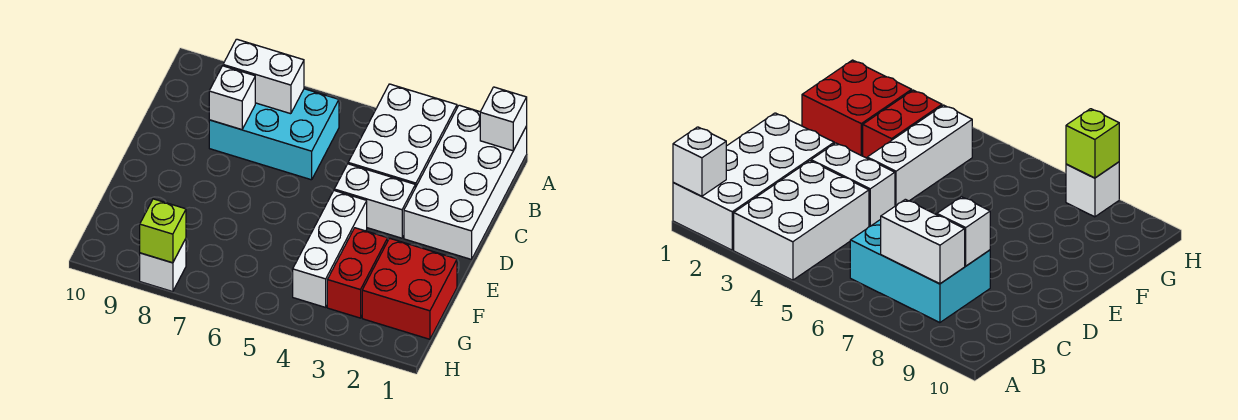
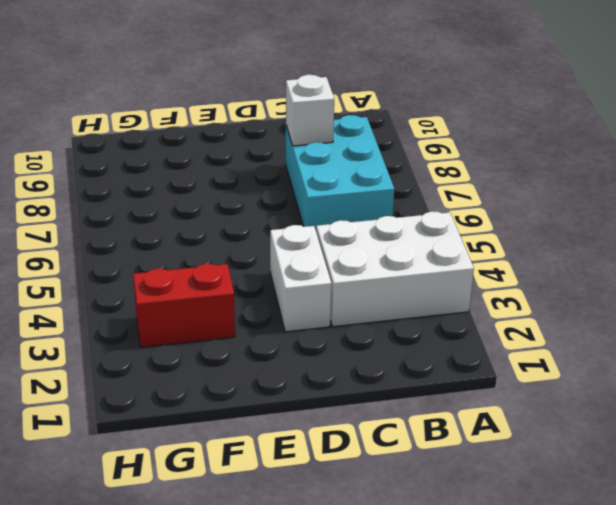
none -> white 2x4 brick [404,105,527,259]
none -> white 1x3 brick [293,191,367,307]
none -> red 2x2 brick [362,238,457,339]

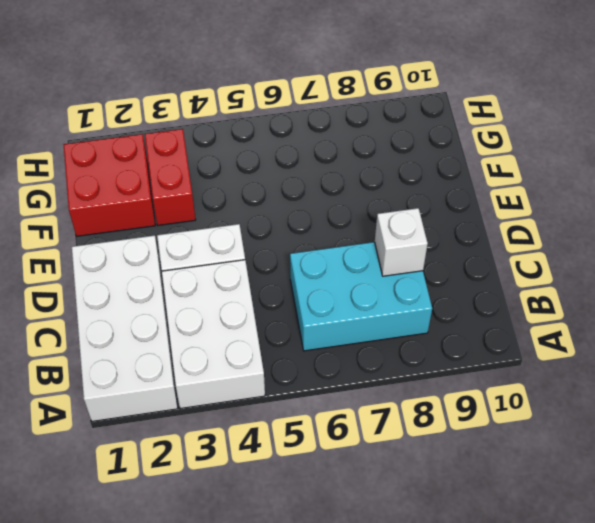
none -> white 1x3 brick [293,191,367,307]
none -> white 1x1 brick [140,239,186,292]
none -> white 1x1 brick [480,87,527,151]

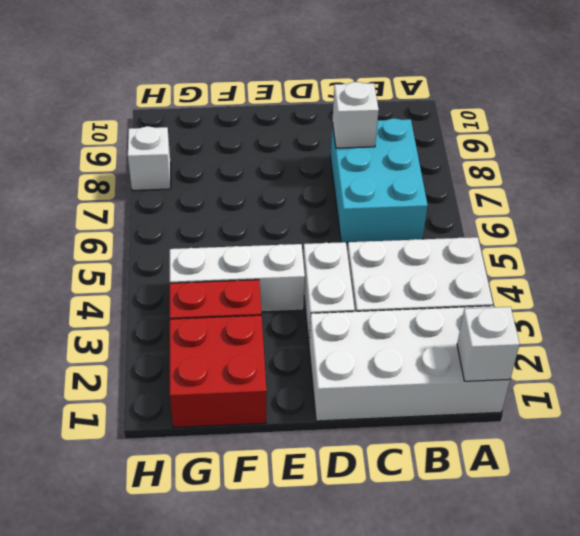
none -> white 1x2 brick [223,39,304,114]
none -> lime 1x1 brick [140,199,186,263]

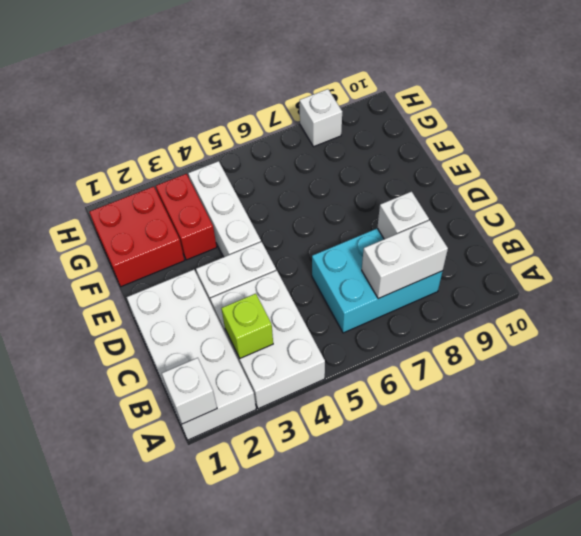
lime 1x1 brick [221,294,273,358] -> lime 1x1 brick moved to [140,199,186,263]

